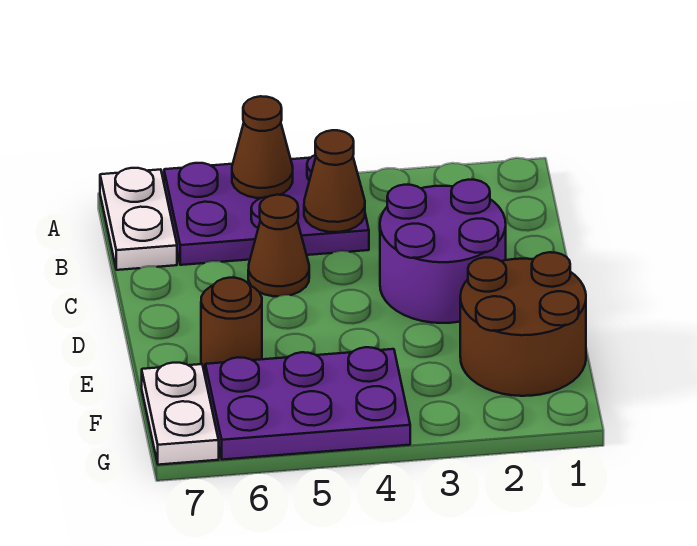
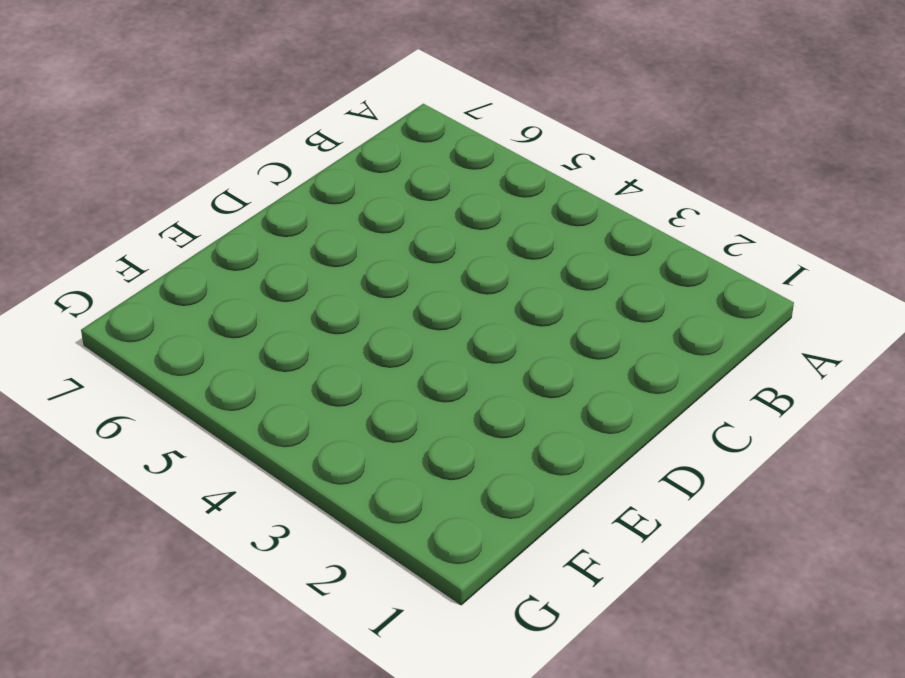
none -> purple 2x3 plate [164,155,369,265]
none -> white 1x2 plate [100,168,177,270]

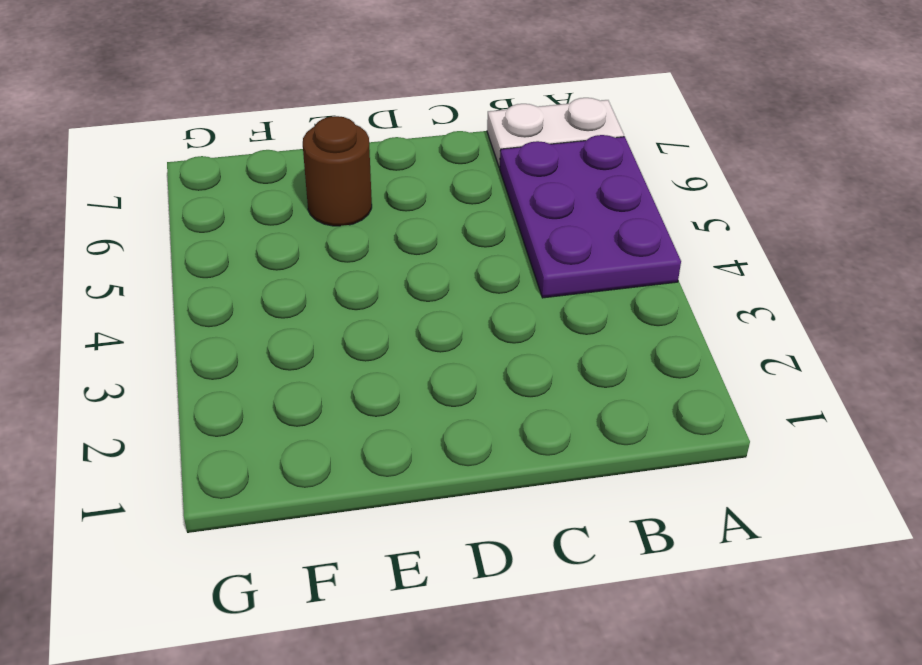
none -> purple 2x2 round brick [380,180,506,323]
none -> brown 1x1 cone [248,195,309,296]

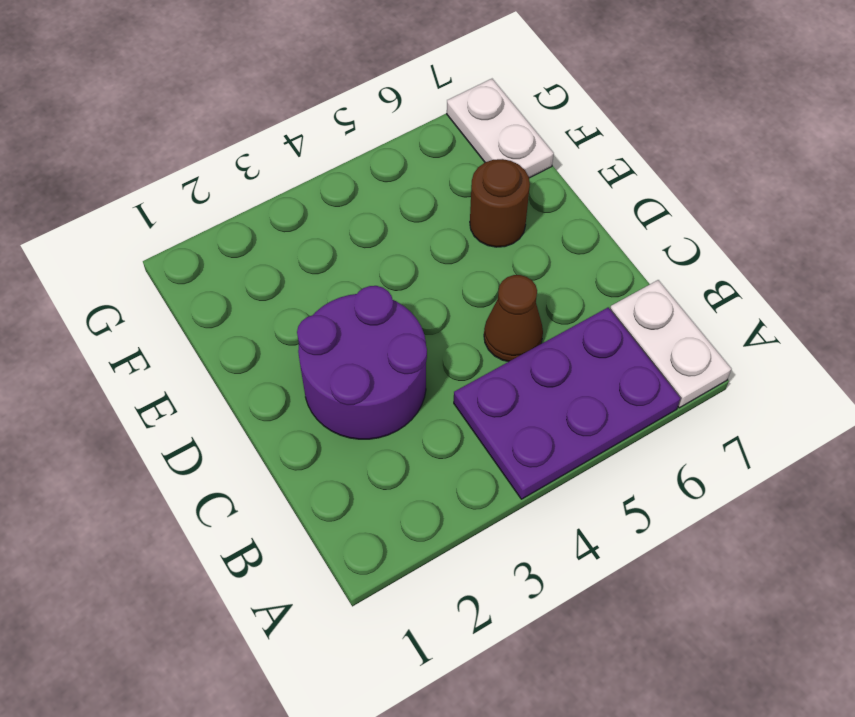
none -> brown 2x2 round brick [460,252,586,396]
none -> purple 2x3 plate [205,347,410,460]

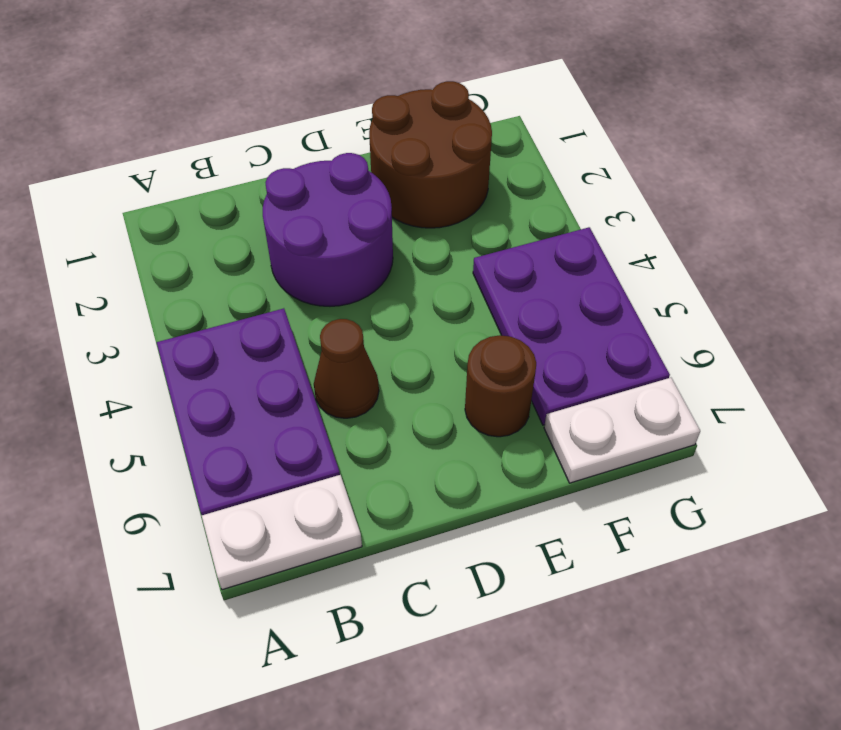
none -> brown 1x1 cone [232,96,293,198]
none -> brown 1x1 cone [304,130,365,232]

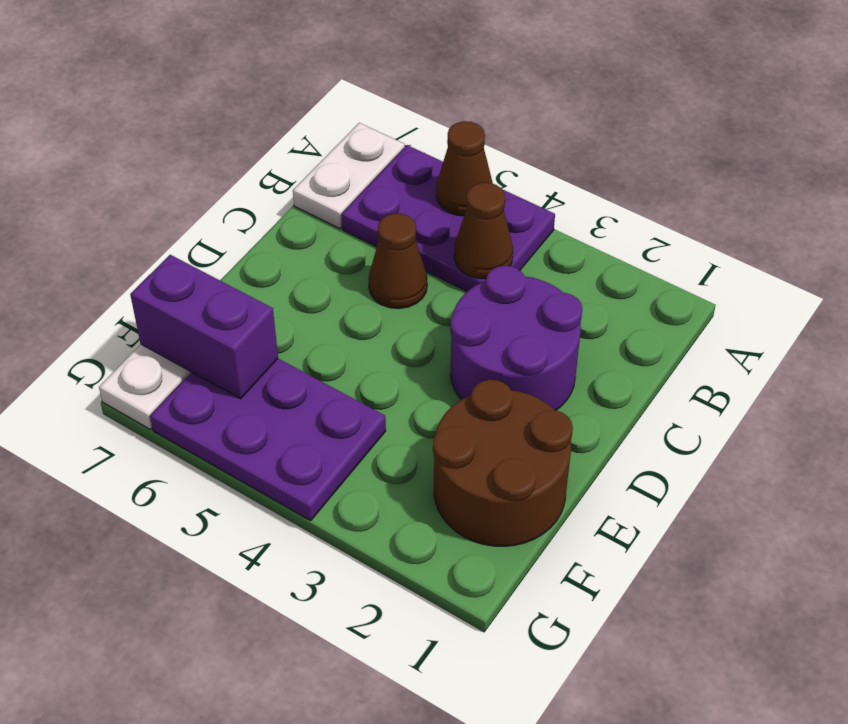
purple 1x2 brick [130,255,278,399] -> none
none -> brown 1x1 round brick [201,278,262,370]

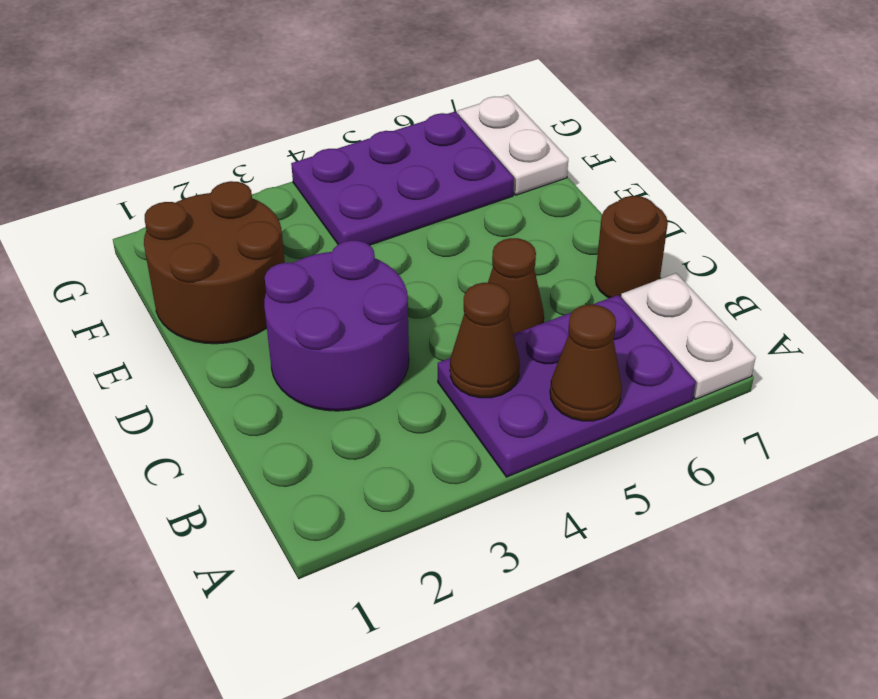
brown 1x1 round brick [595,196,668,298] -> brown 1x1 round brick moved to [201,278,262,370]

